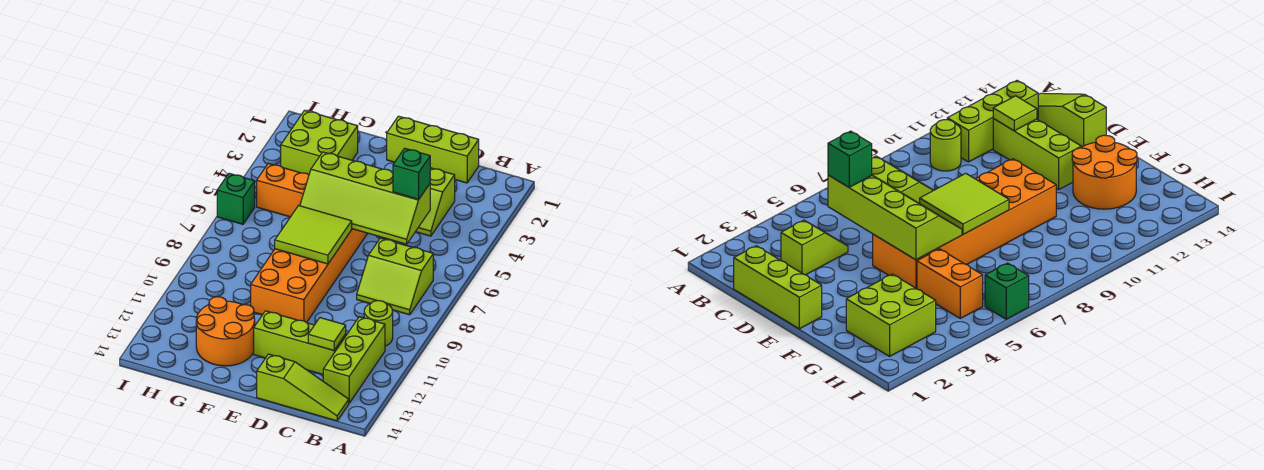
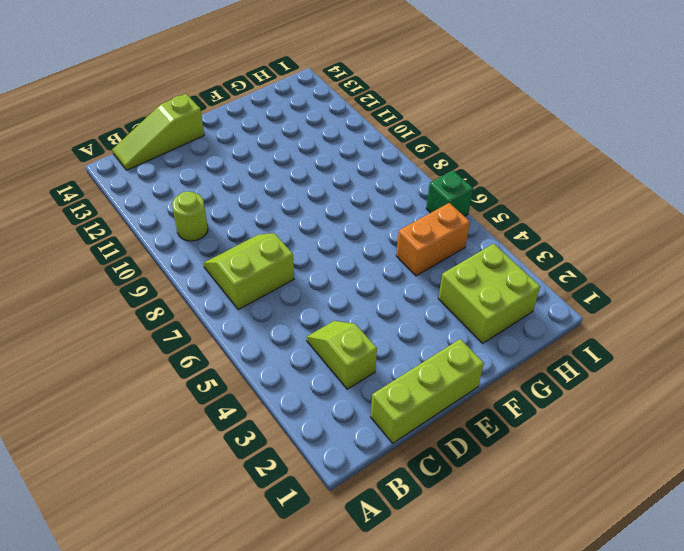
none -> lime 1x3 brick [323,317,385,403]
none -> lime 1x3 brick [254,311,346,374]
none -> orange 2x6 brick [251,229,368,322]

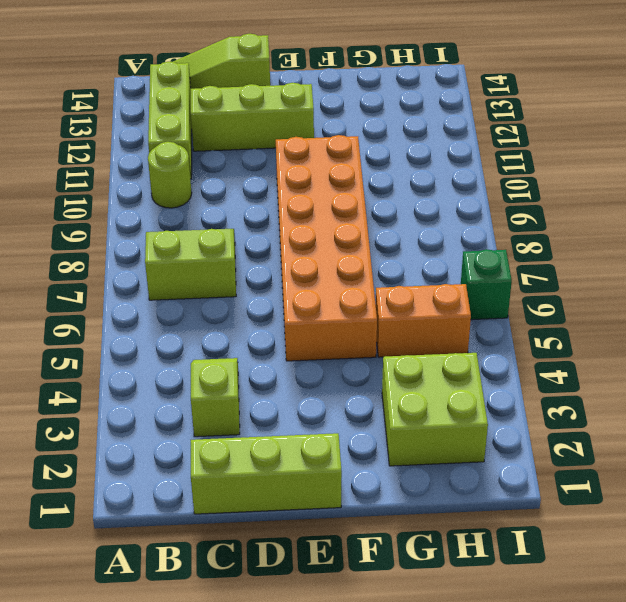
none -> orange 2x2 round brick [196,297,255,366]
none -> lime 2x4 slope [300,152,430,244]
none -> lime 1x1 tile [308,318,346,350]

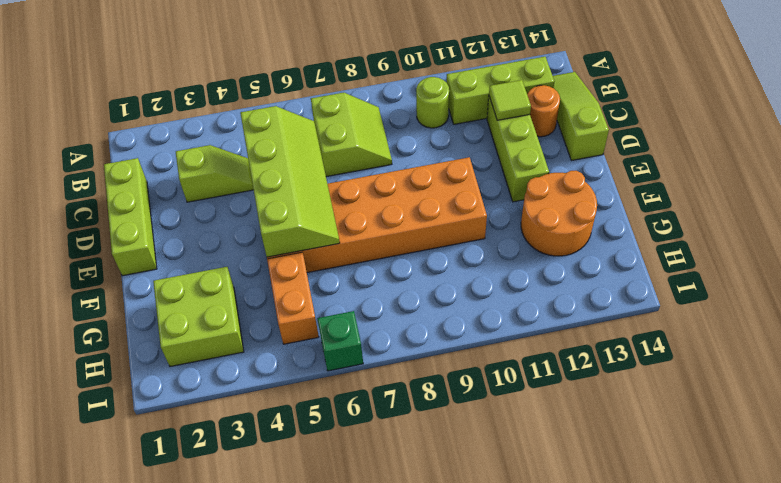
orange 1x1 round brick [527,85,560,137] -> none
none -> lime 2x2 tile [275,206,352,264]
none -> green 1x1 brick [393,148,430,199]

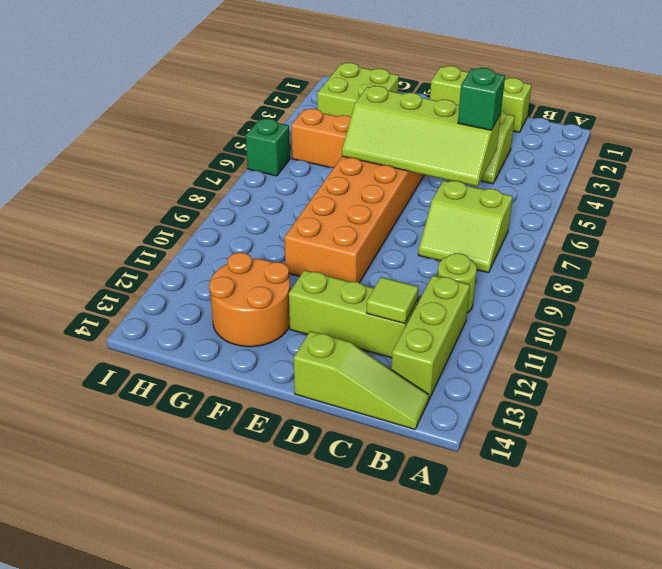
none -> lime 2x2 tile [275,206,352,264]

